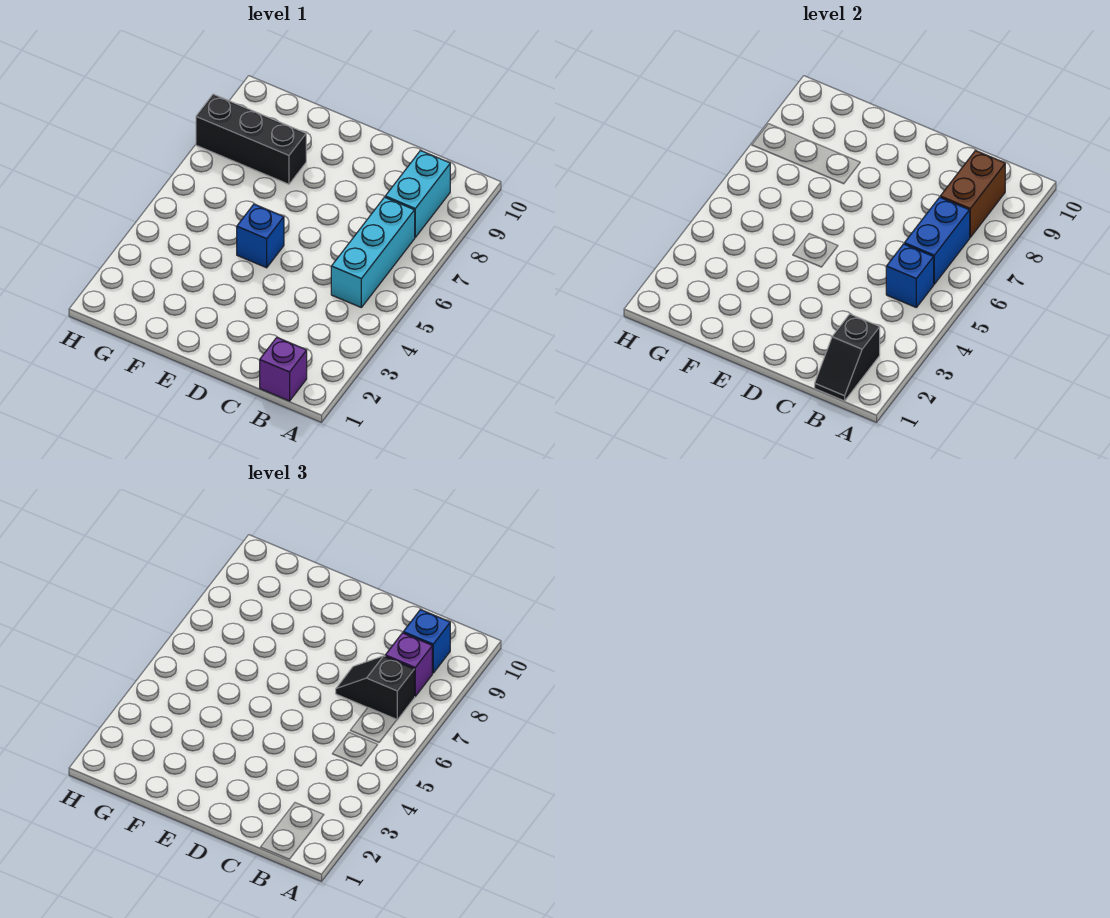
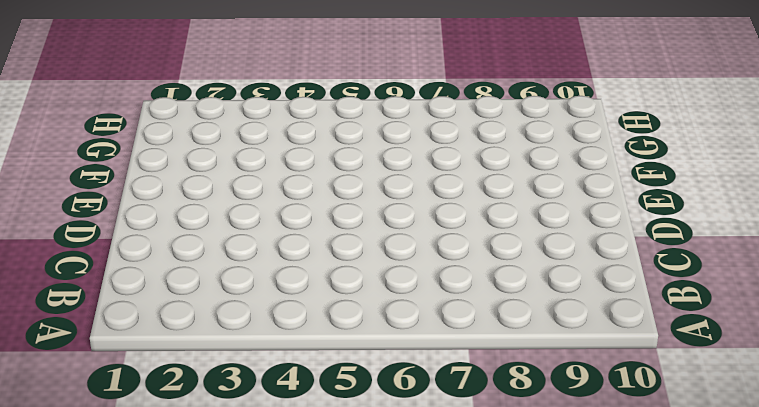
none -> purple 1x1 brick [260,338,307,401]
none -> cyan 1x3 brick [331,197,415,307]
none -> cyan 1x2 brick [385,151,450,237]

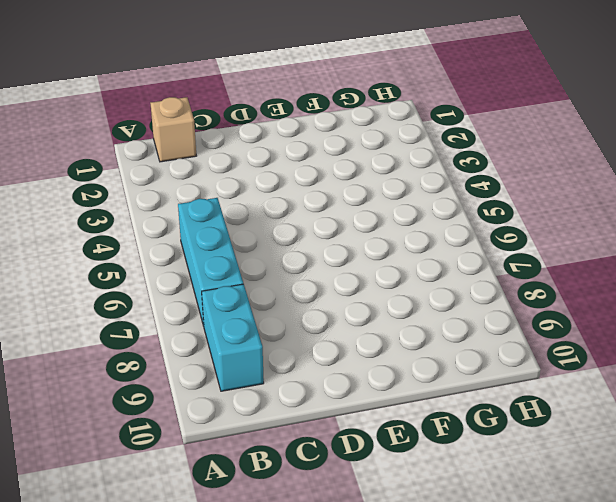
tan 1x1 brick [150,97,196,162] -> purple 1x1 brick [260,338,307,401]
none -> blue 1x1 brick [237,204,284,268]
none -> black 1x3 brick [196,94,306,184]
none -> black 1x2 slope [815,314,880,401]

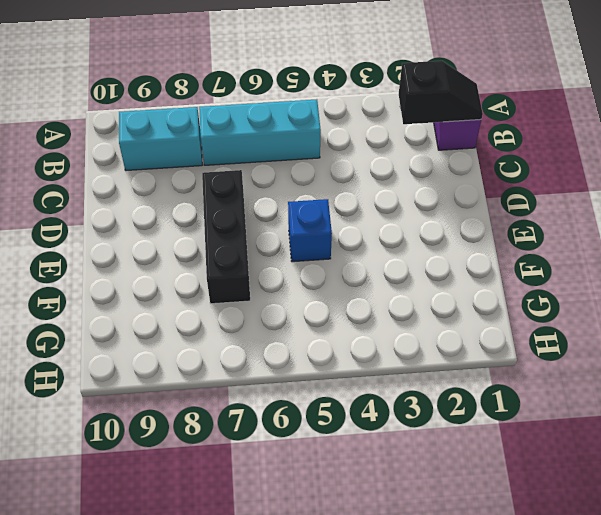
black 1x3 brick [202,170,250,304] -> black 1x3 brick moved to [196,94,306,184]
none -> blue 1x1 brick [886,244,934,307]
none -> blue 1x2 brick [904,197,970,284]
none -> brown 1x2 brick [940,151,1005,237]

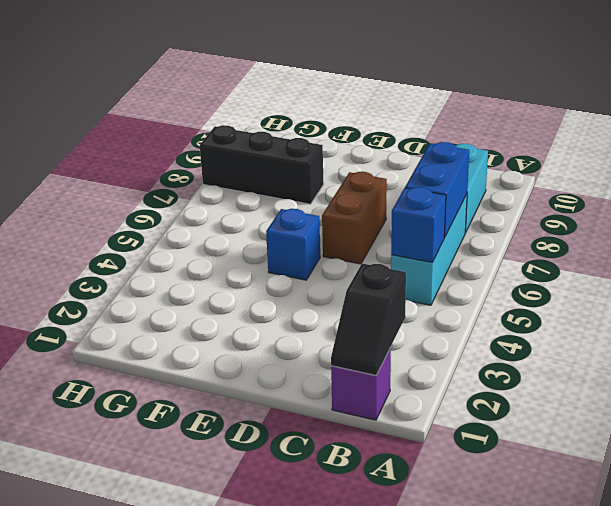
brown 1x2 brick [322,172,387,264] -> brown 1x2 brick moved to [940,151,1005,237]
none -> black 1x2 slope [336,656,415,720]
none -> purple 1x1 brick [385,633,432,696]
none -> blue 1x1 brick [403,610,450,673]

